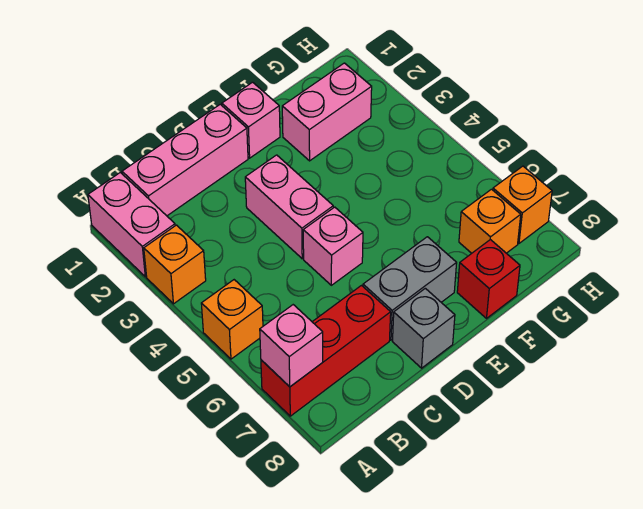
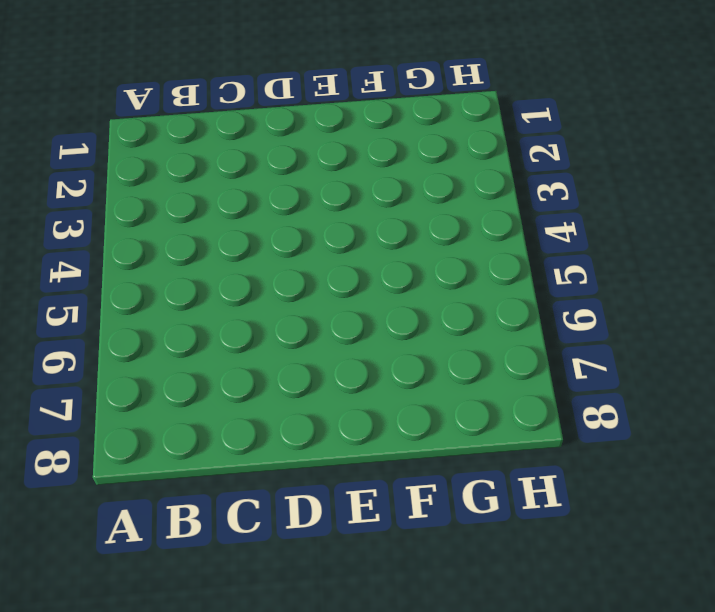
none -> pink 1x2 brick [88,172,175,277]
none -> orange 1x1 brick [144,225,206,304]
none -> orange 1x1 brick [201,280,263,359]

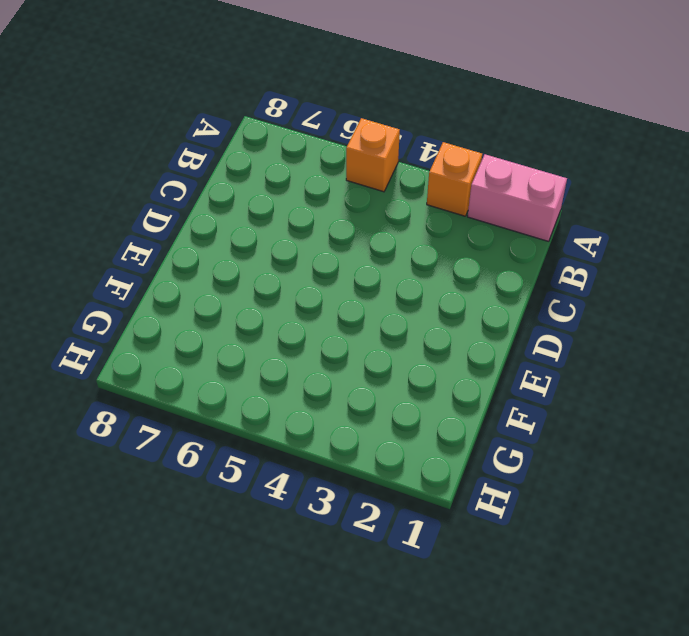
none -> red 1x3 brick [261,286,391,416]
none -> pink 1x3 brick [122,104,248,216]
none -> pink 1x2 brick [245,155,333,259]

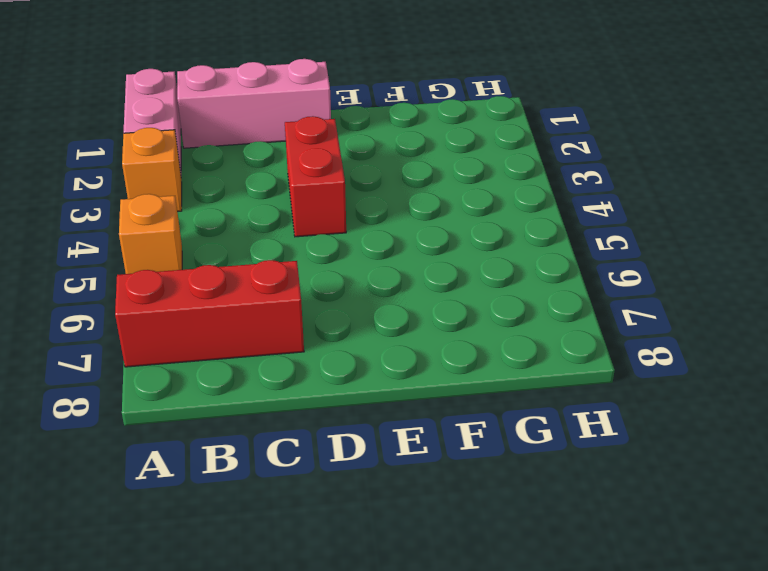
red 1x2 brick [285,116,346,237] -> pink 1x2 brick [245,155,333,259]
none -> pink 1x1 brick [303,207,363,285]
none -> grey 1x2 brick [363,237,457,340]
none -> grey 1x1 brick [393,288,455,368]

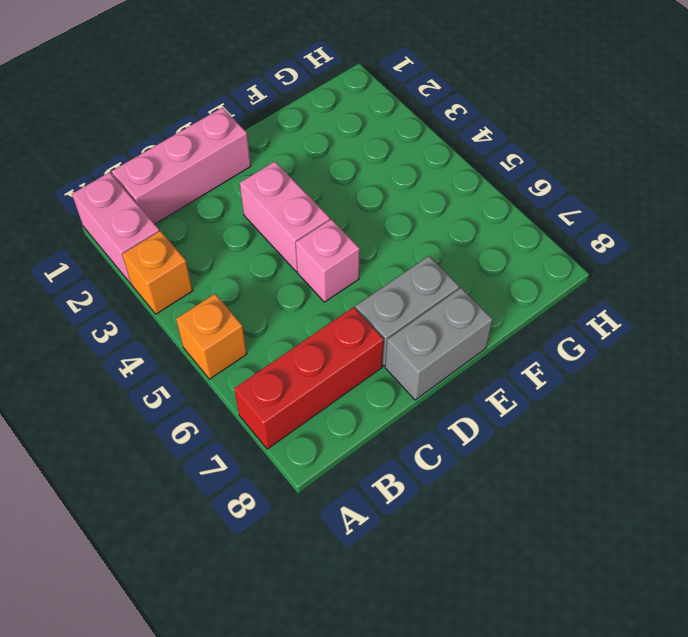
grey 1x2 brick [385,288,493,400] -> grey 1x1 brick [393,288,455,368]
none -> pink 1x1 brick [222,82,280,158]
none -> pink 1x2 brick [282,63,372,161]
none -> red 1x1 brick [457,240,520,318]

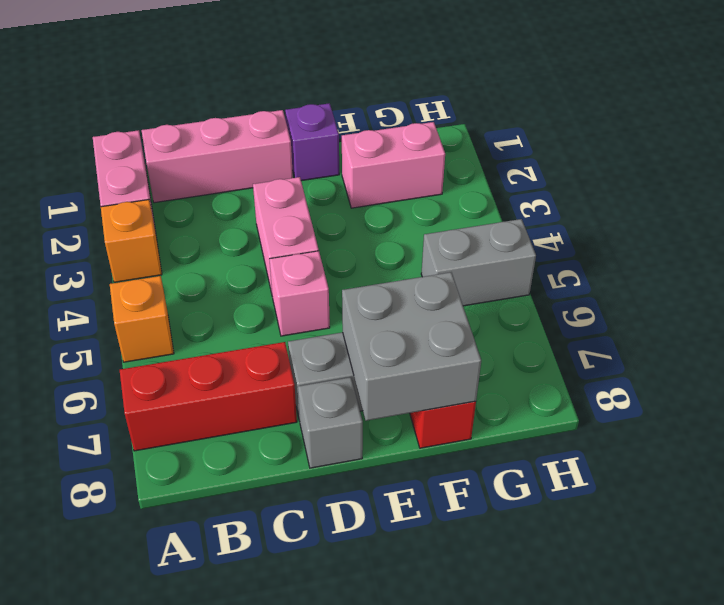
purple 1x1 brick [285,103,339,181] -> pink 1x1 brick [222,82,280,158]
grey 2x2 brick [342,272,481,421] -> none
grey 1x2 brick [421,219,536,306] -> none
none -> orange 1x1 brick [459,189,521,253]
none -> orange 1x1 brick [493,166,552,243]
none -> pink 1x1 brick [260,305,323,387]

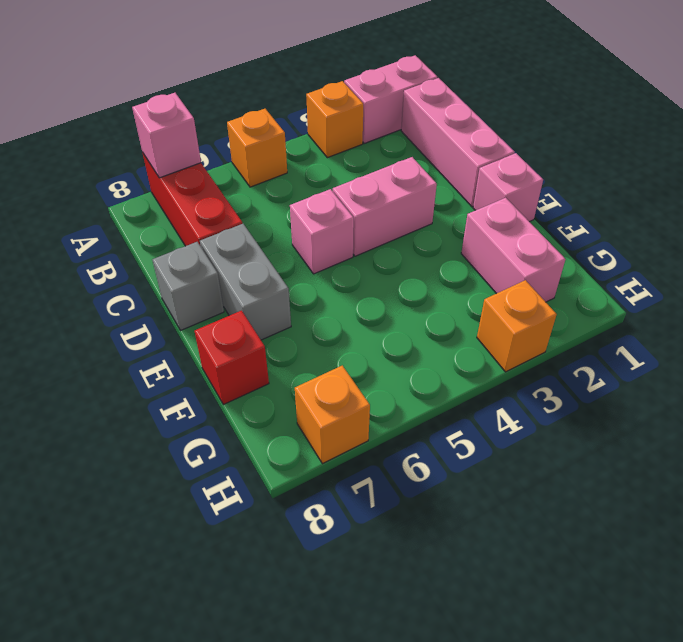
orange 1x1 brick [477,280,557,372] -> orange 1x1 brick moved to [459,189,521,253]

